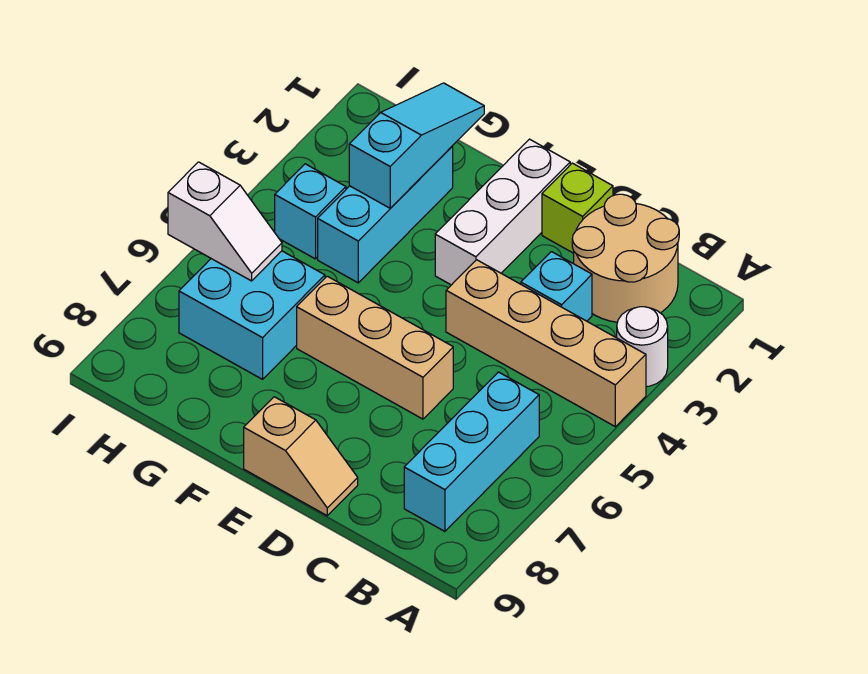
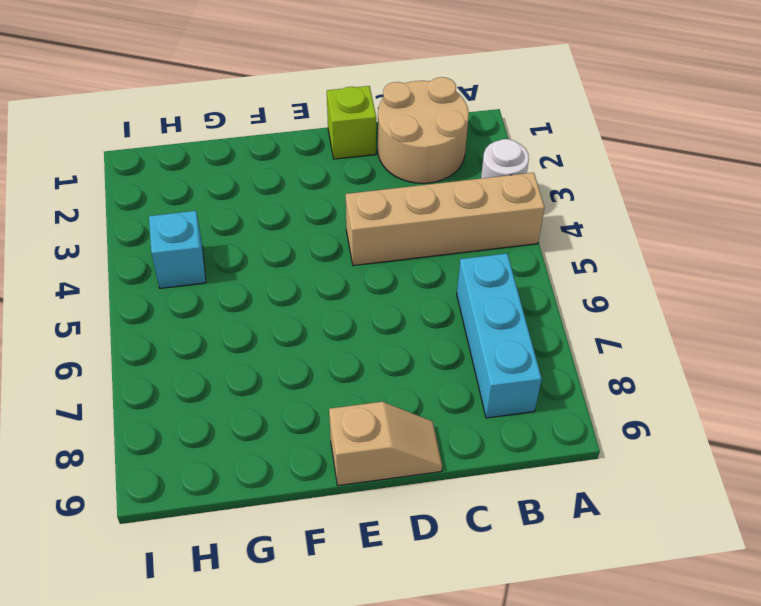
none -> cyan 1x1 brick [521,252,592,321]
none -> tan 1x3 brick [297,276,453,419]
none -> white 1x3 brick [435,139,570,285]

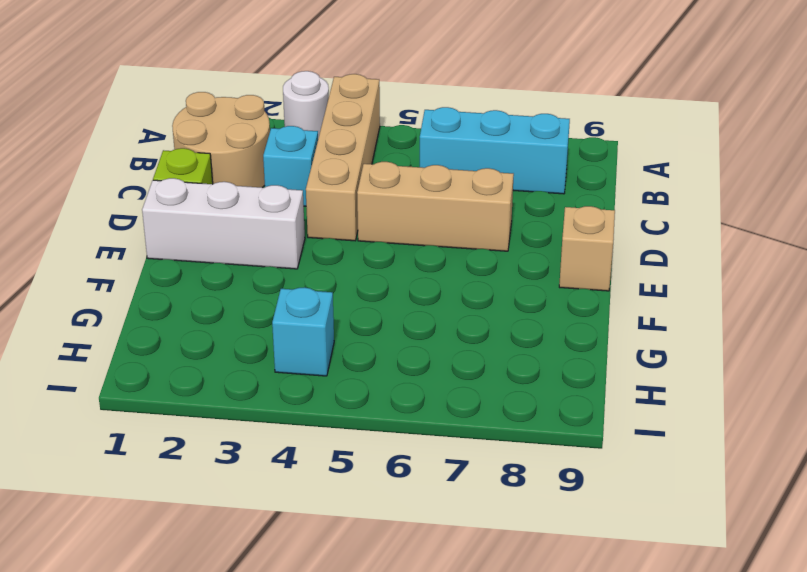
tan 1x3 brick [357,162,514,251] -> tan 1x3 brick turned to [297,276,453,419]
none -> cyan 1x3 brick [318,146,453,283]
none -> cyan 2x2 brick [179,251,325,379]
none -> cyan 1x3 slope [349,83,484,208]

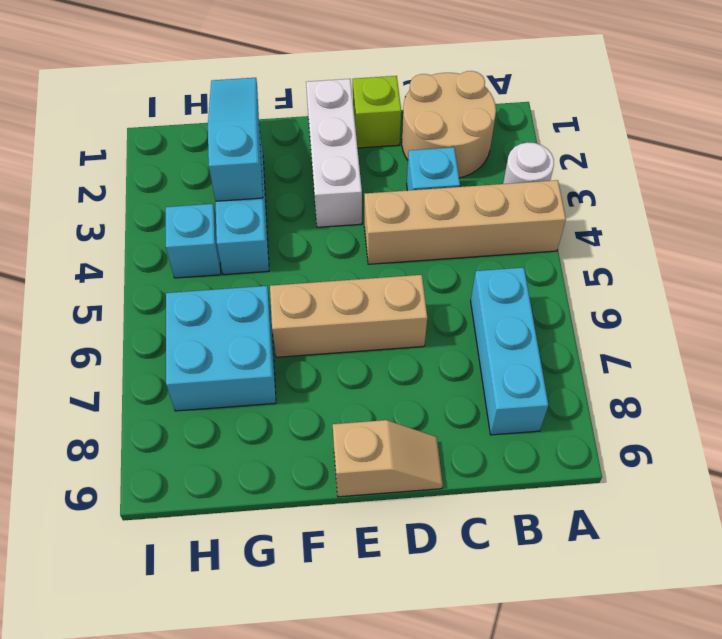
none -> white 1x2 slope [168,162,282,281]

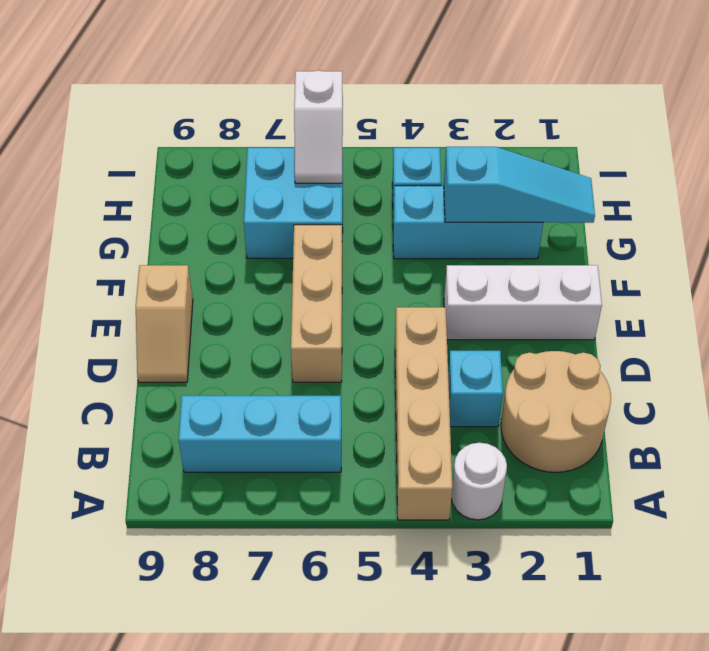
none -> lime 1x1 brick [542,163,613,253]

